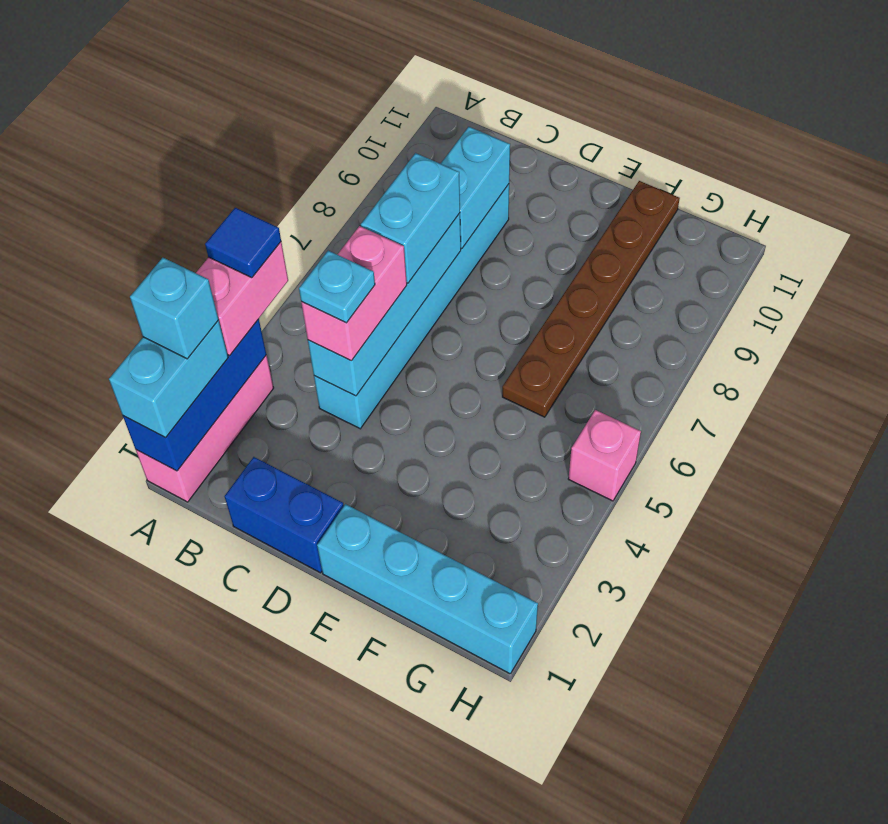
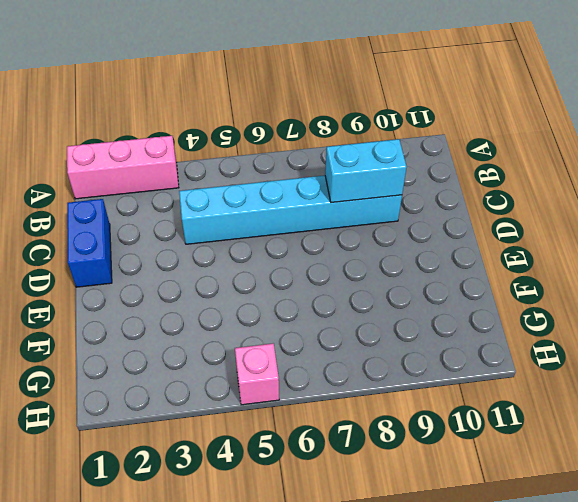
none -> cyan 1x4 brick [317,504,538,674]
none -> brown 1x6 plate [502,181,680,417]
none -> blue 1x3 brick [123,319,266,471]

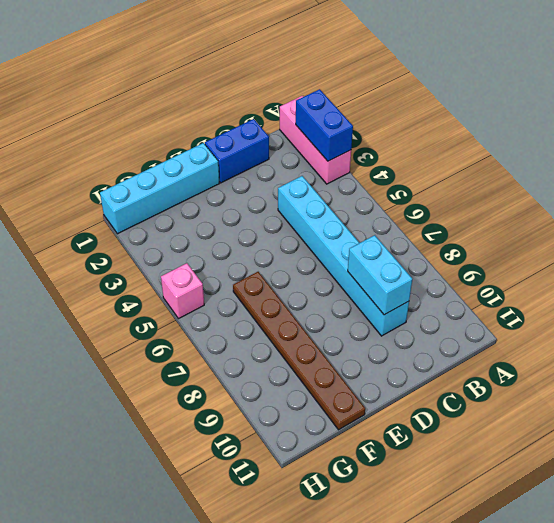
blue 1x2 brick [296,89,353,161] -> blue 1x3 brick [123,319,266,471]
none -> cyan 1x4 brick [308,213,461,396]
none -> cyan 1x2 brick [109,320,228,438]
none -> pink 1x2 brick [196,242,288,355]

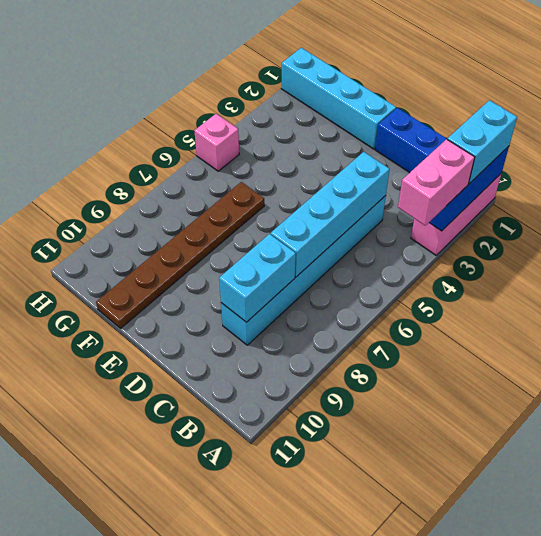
none -> pink 1x2 brick [301,226,407,360]
none -> cyan 1x2 brick [361,153,460,283]
none -> cyan 1x1 brick [130,258,219,359]

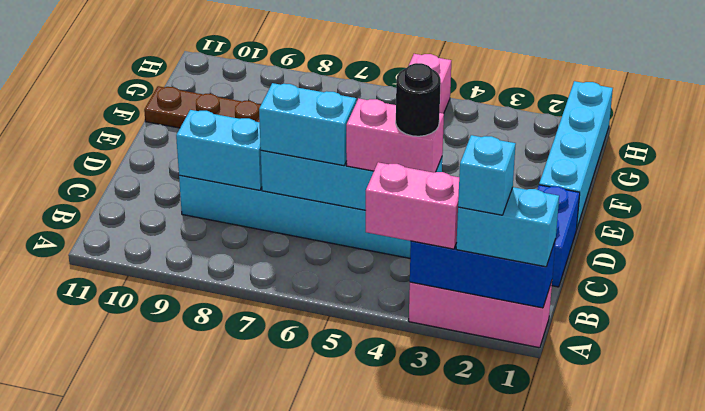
black 1x1 round brick [396,63,441,136] -> cyan 1x1 plate [299,251,375,323]
none -> blue 1x1 tile [205,208,281,278]

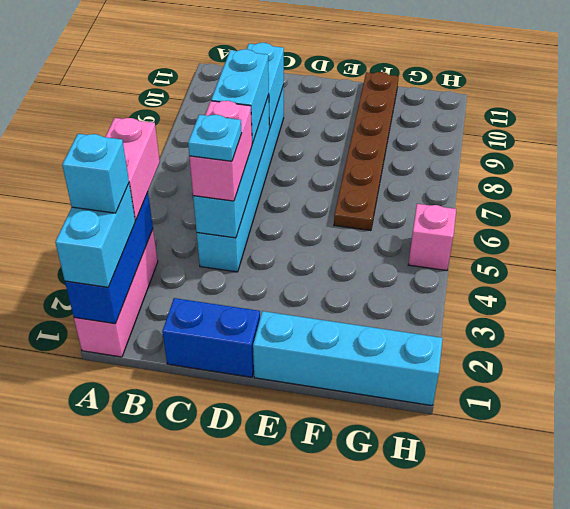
none -> blue 1x1 tile [205,208,281,278]

